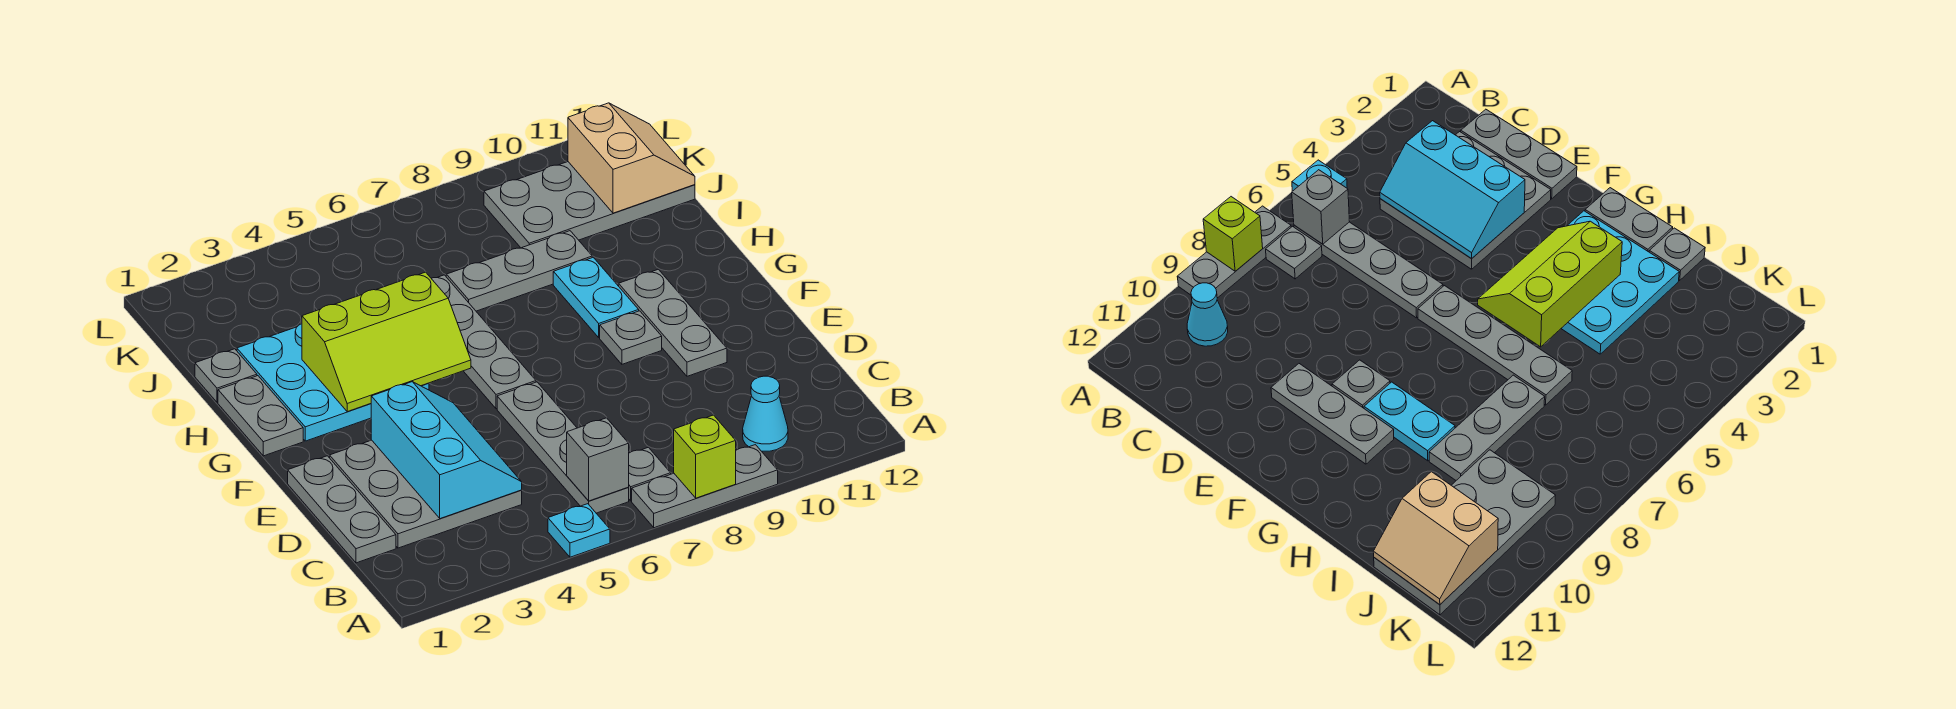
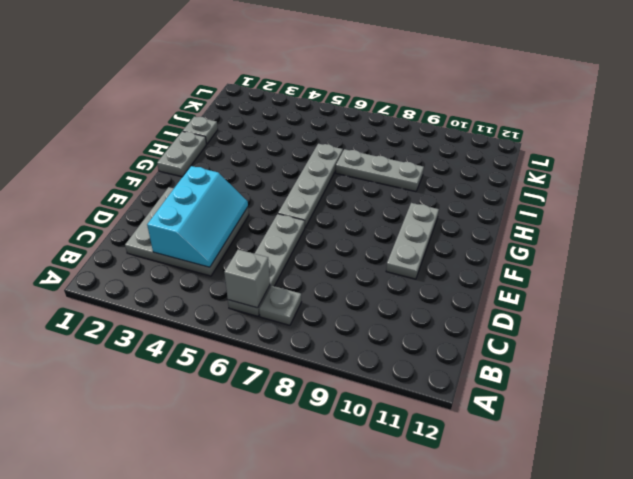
none -> cyan 1x1 plate [548,504,610,557]
none -> grey 1x3 plate [632,445,778,528]
none -> cyan 1x1 cone [743,376,788,451]

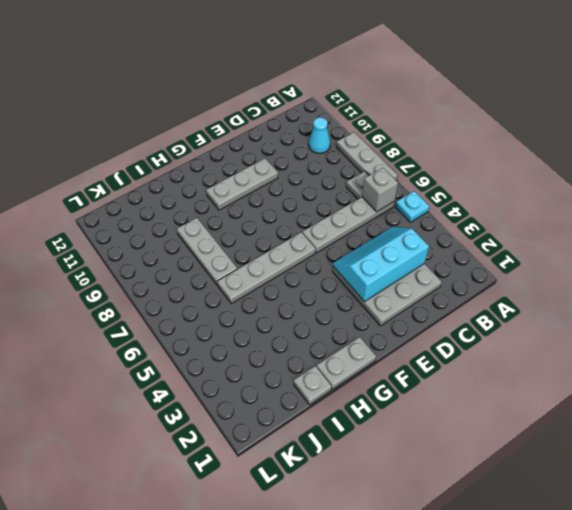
none -> grey 1x3 plate [288,456,396,563]
none -> grey 1x1 plate [600,311,662,364]
none -> cyan 3x3 plate [237,324,429,441]

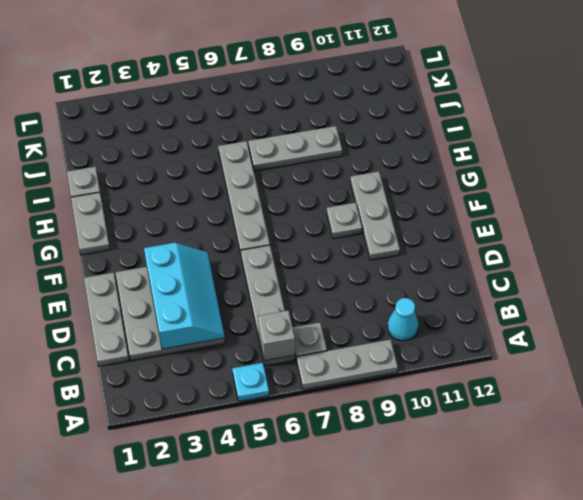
none -> cyan 3x3 plate [237,324,429,441]
none -> cyan 1x2 plate [553,257,639,338]
none -> grey 2x4 plate [484,162,695,248]

